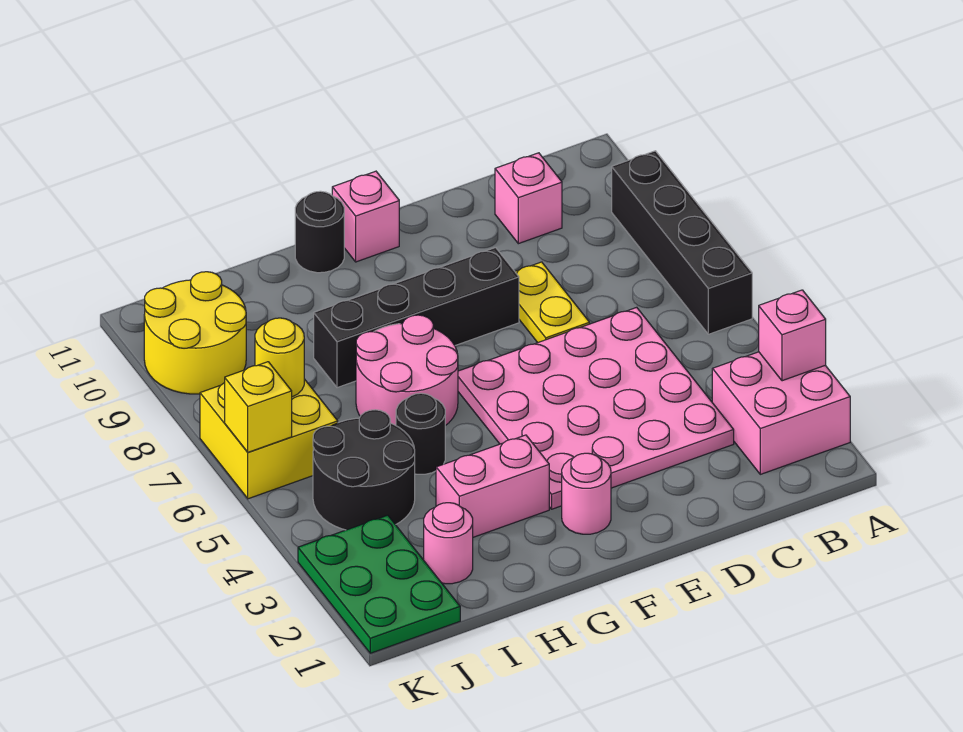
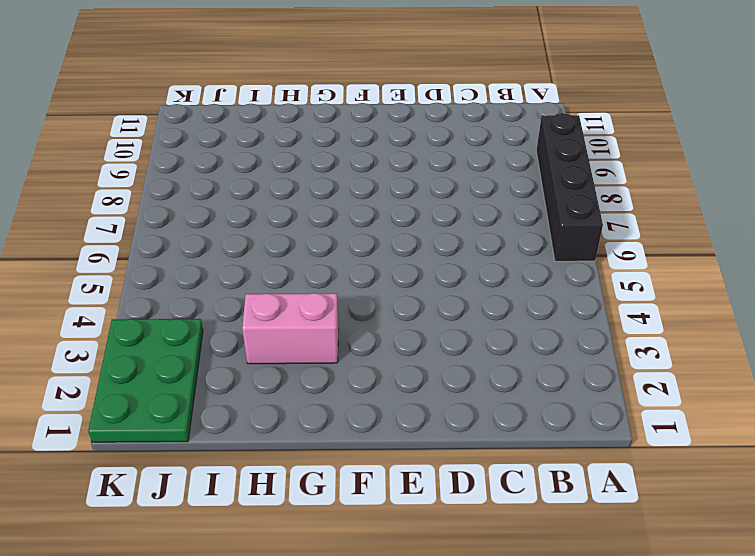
none -> pink 2x2 brick [712,352,850,474]
none -> pink 4x4 plate [458,307,734,509]
none -> pink 1x1 brick [495,153,562,244]

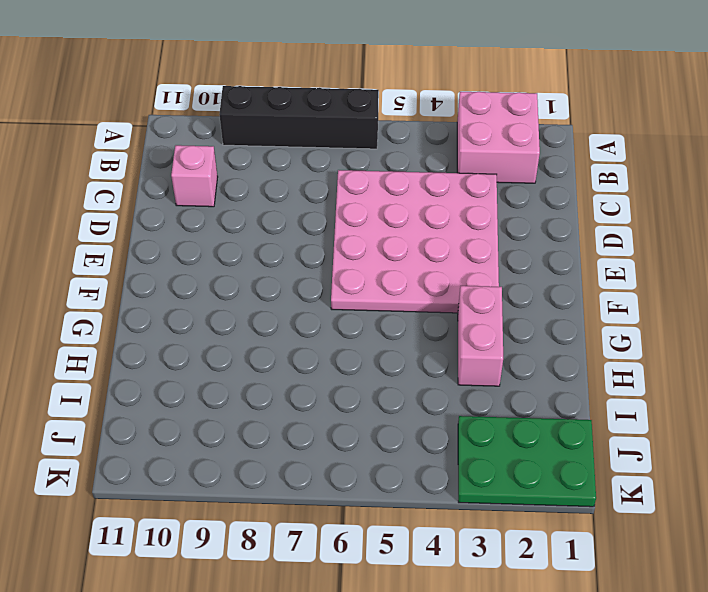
none -> yellow 1x2 plate [515,262,590,343]
none -> black 1x4 brick [314,248,519,388]
none -> pink 1x1 round brick [562,453,611,534]

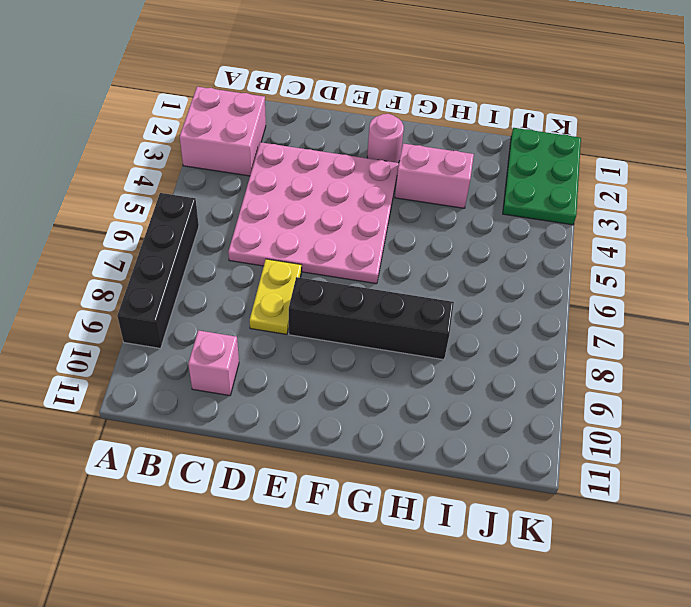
none -> pink 1x1 brick [332,171,399,262]
none -> pink 2x2 round brick [356,315,458,426]
none -> black 1x1 round brick [295,191,344,273]

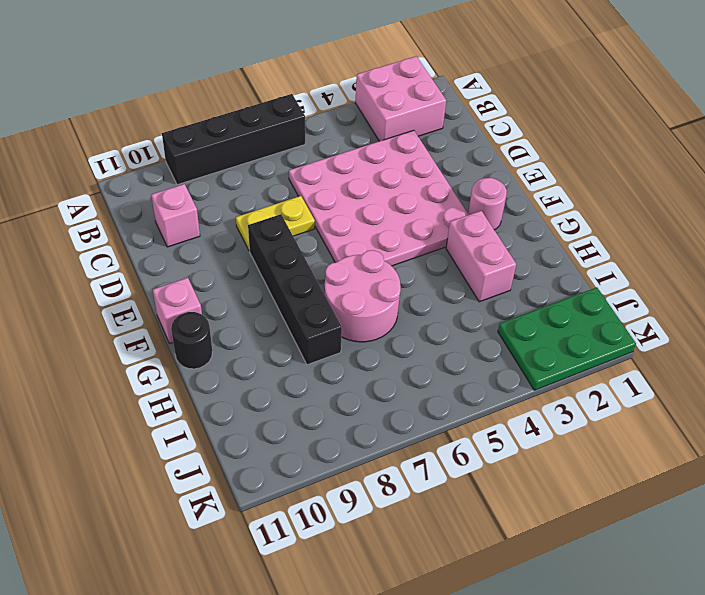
none -> black 1x1 round brick [396,393,445,474]
none -> pink 1x1 round brick [424,503,473,584]
none -> black 2x2 round brick [313,410,415,530]

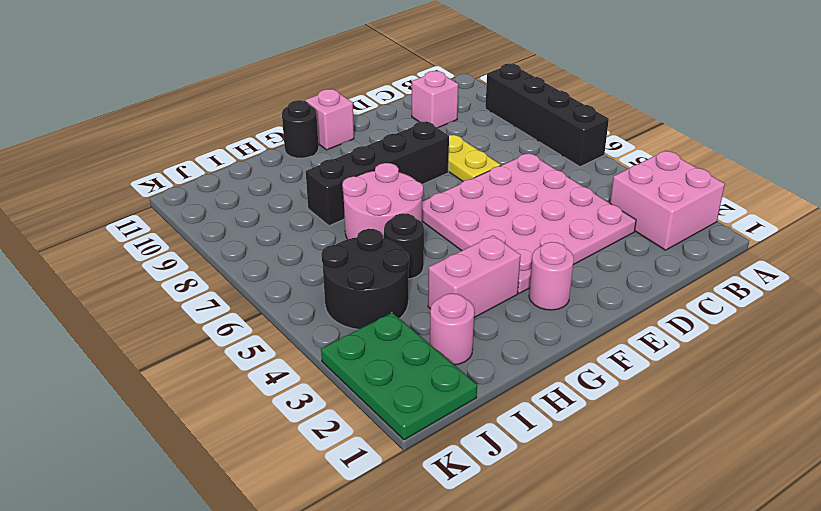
none -> yellow 2x2 brick [200,379,338,499]
none -> yellow 2x2 round brick [144,272,246,394]
none -> pink 1x1 brick [759,290,826,381]

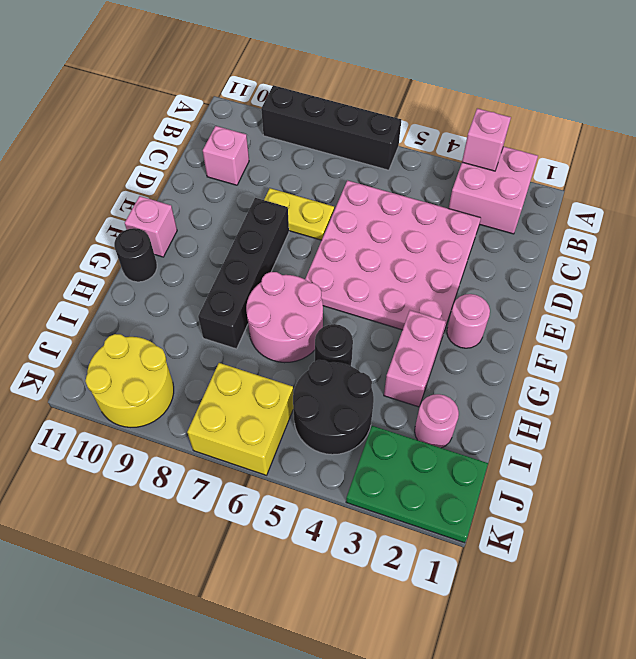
none -> yellow 1x1 round brick [255,318,304,397]
none -> yellow 1x1 brick [225,362,292,452]

